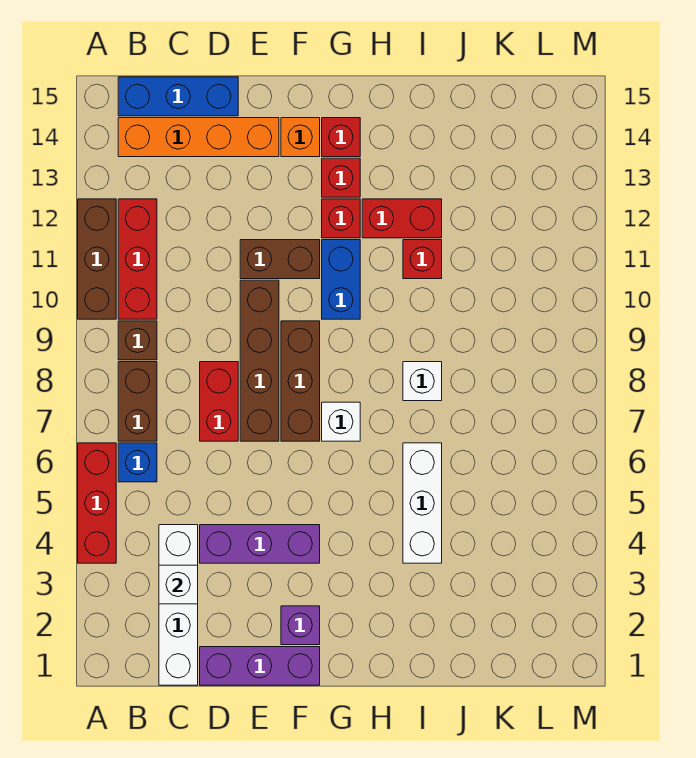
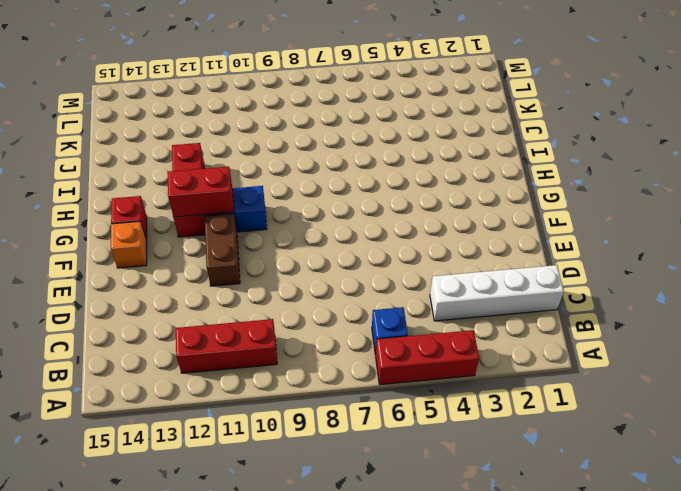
red 1x2 brick [168,167,234,217] -> red 1x2 brick moved to [200,362,238,441]
none -> brown 1x3 brick [78,199,116,319]
none -> brown 1x2 brick [118,362,157,441]
none -> brown 1x1 brick [118,321,157,360]

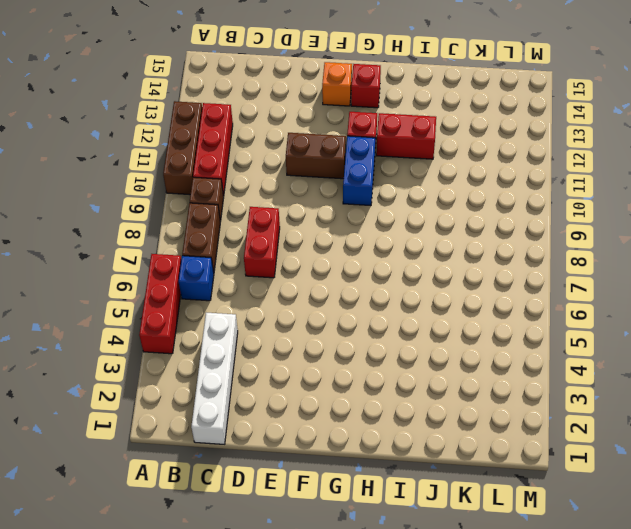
none -> orange 1x4 brick [118,118,279,157]
none -> blue 1x3 brick [118,77,238,116]
none -> purple 1x3 brick [200,647,320,685]

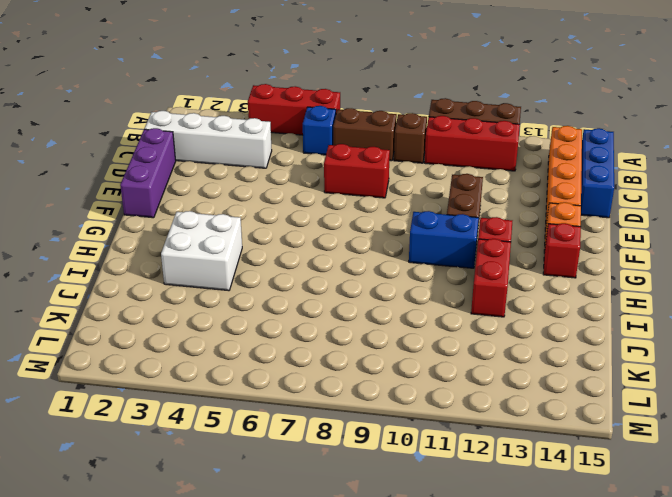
white 2x2 brick [161,211,242,291] -> white 1x3 brick [403,443,442,563]
none -> purple 1x3 brick [200,525,320,563]
none -> brown 1x4 brick [240,280,279,441]
none -> purple 1x1 brick [281,606,320,645]

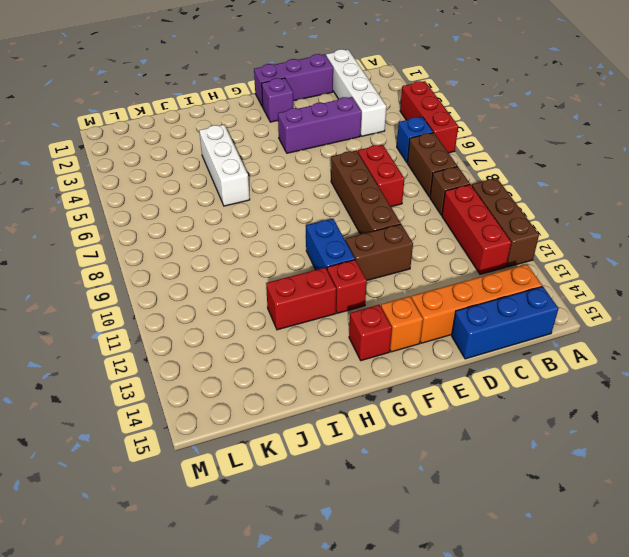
none -> brown 1x3 brick [281,321,320,441]
none -> white 1x1 brick [322,402,360,441]
none -> red 1x1 brick [322,158,360,197]

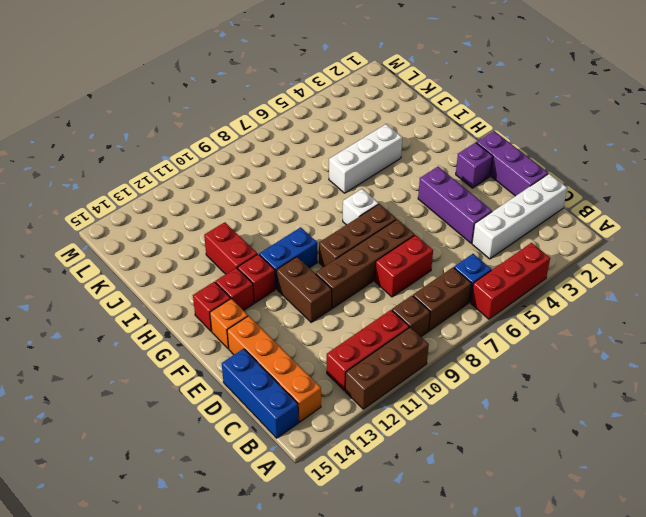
none -> white 1x1 brick [403,362,442,401]
none -> red 1x1 brick [403,240,442,279]
none -> white 1x1 brick [159,565,198,604]

